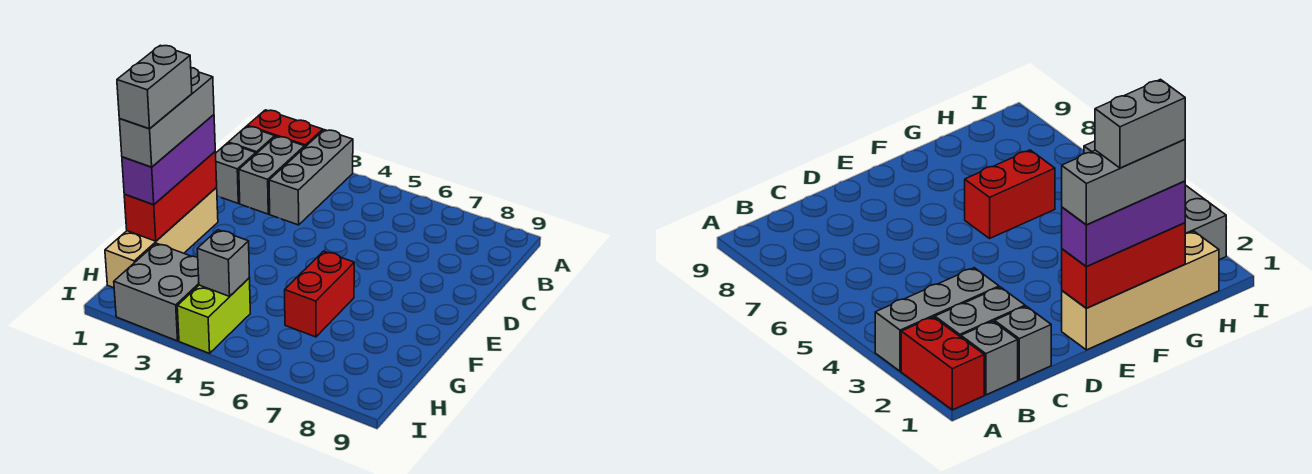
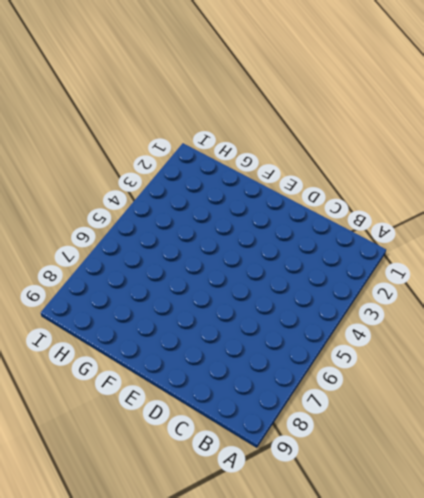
none -> red 1x2 brick [247,110,323,147]
none -> grey 1x3 brick [269,130,353,225]
none -> grey 1x1 brick [228,126,275,154]

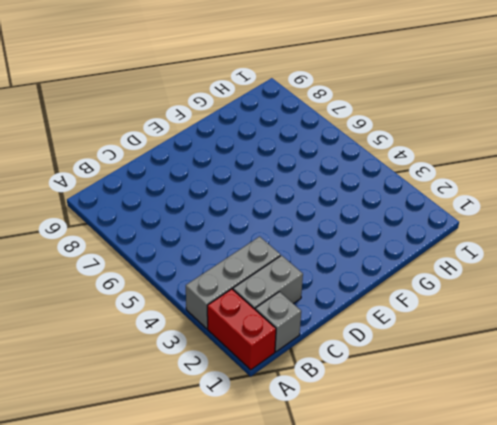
none -> grey 1x1 brick [216,143,256,203]
none -> tan 1x4 brick [105,188,218,288]
none -> red 1x2 brick [285,251,354,337]

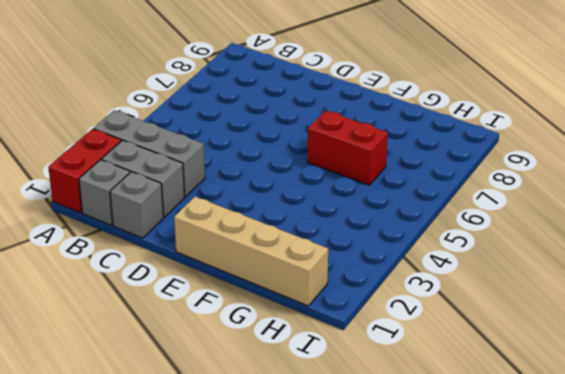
none -> grey 2x2 brick [114,243,199,341]
none -> lime 1x2 brick [177,278,250,353]
none -> red 1x3 brick [124,152,217,241]

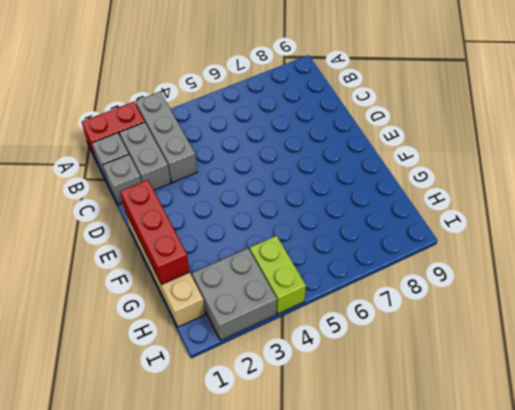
none -> red 1x2 brick [285,251,354,337]
none -> grey 1x1 brick [197,230,250,296]
none -> purple 1x3 brick [122,115,215,205]

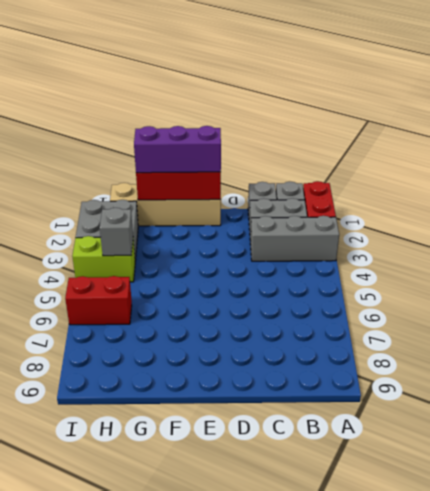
red 1x2 brick [65,276,132,325] -> red 1x2 brick moved to [285,251,354,337]
none -> grey 1x3 brick [119,68,214,167]
none -> grey 1x2 brick [117,45,192,129]

